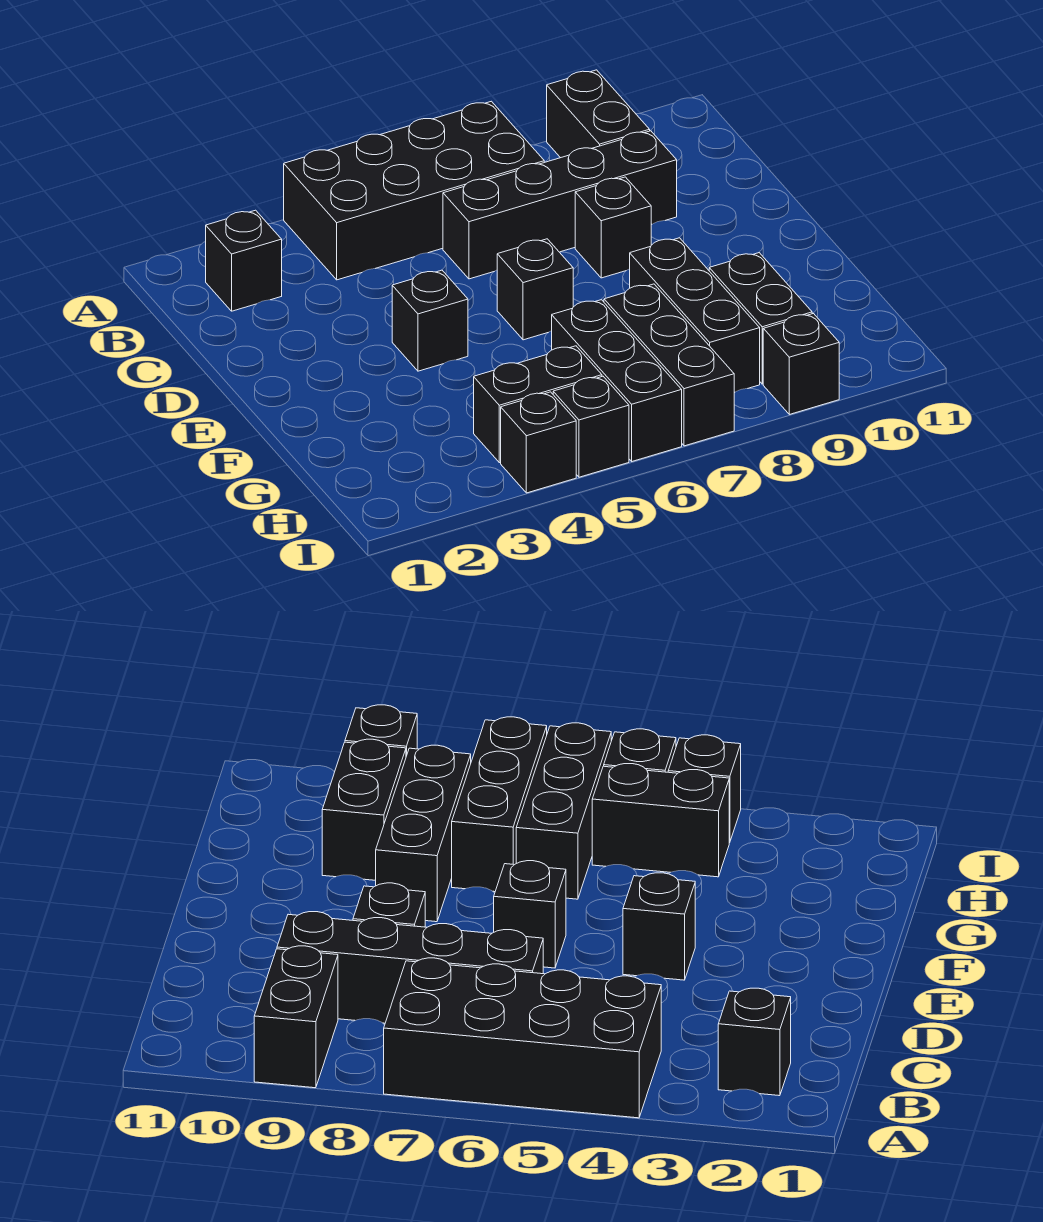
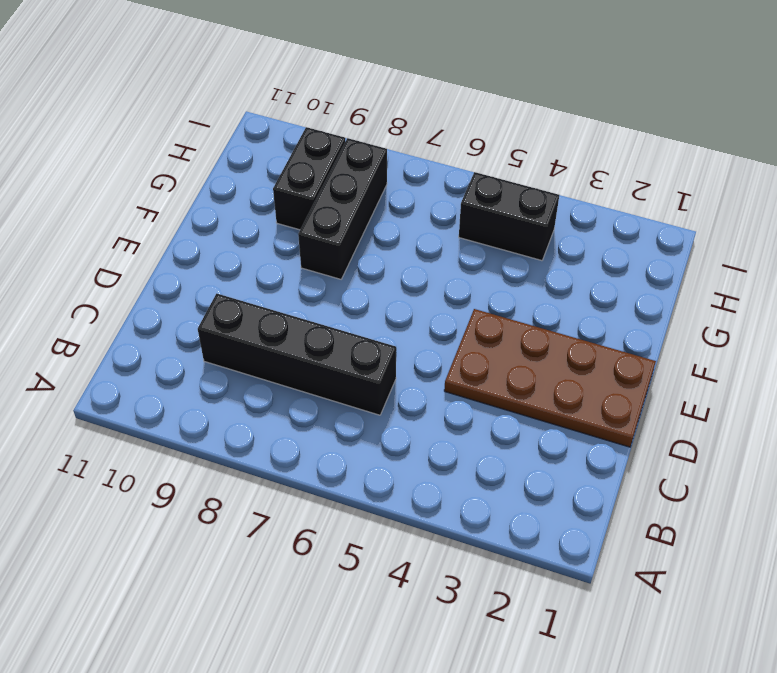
brown 2x4 plate [444,309,656,447] -> black 1x1 brick [392,270,468,371]
none -> black 2x4 brick [284,101,544,280]
none -> black 1x2 brick [547,70,650,158]
none -> black 1x1 brick [206,210,282,311]

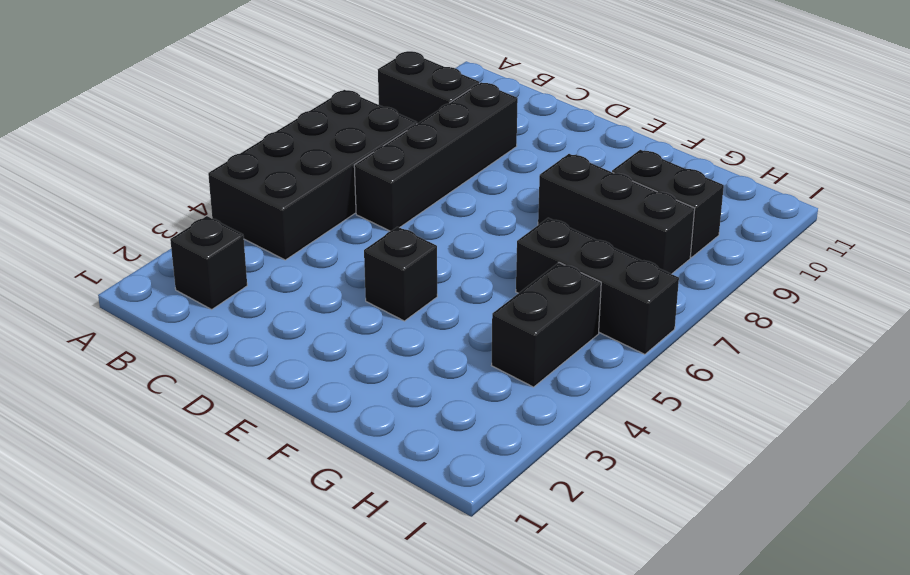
none -> black 1x1 brick [575,177,651,278]
none -> black 1x1 brick [497,239,573,340]
none -> black 1x3 brick [604,284,734,446]

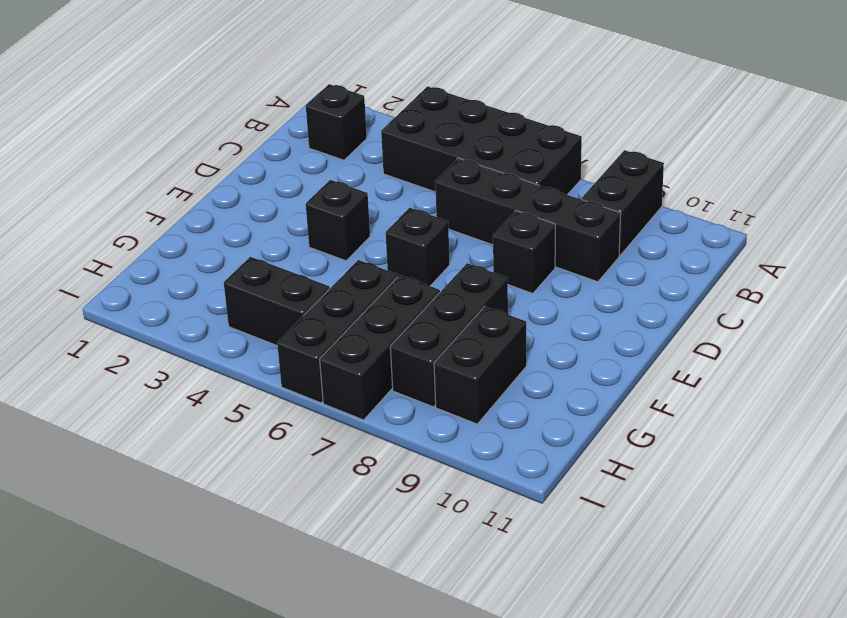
none -> black 1x1 brick [501,392,576,493]
none -> black 1x1 brick [553,376,629,477]
none -> black 1x1 brick [763,314,839,414]

